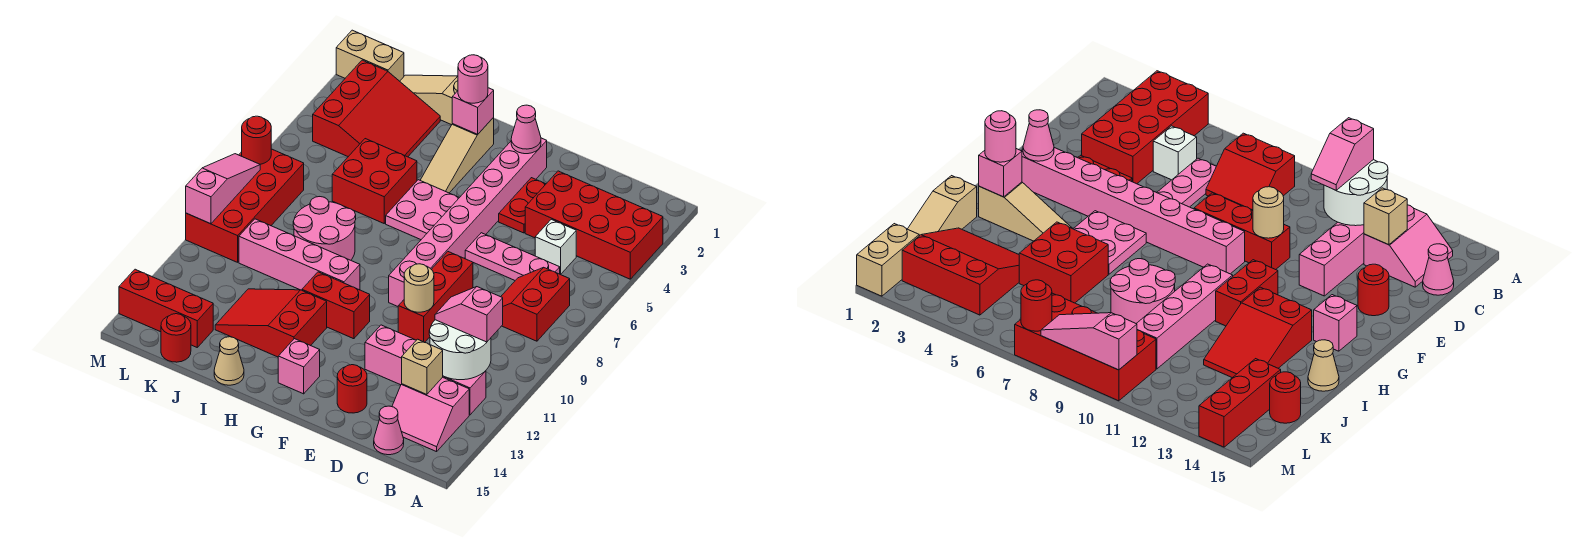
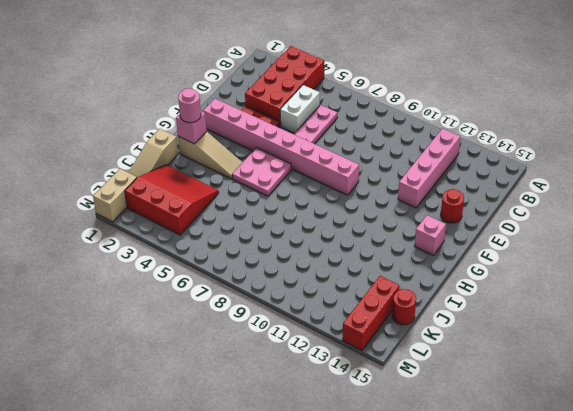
white 1x2 brick [280,85,320,133] -> white 1x1 brick [535,219,576,275]
none -> red 2x2 slope [501,268,570,341]
none -> pink 2x2 slope [392,377,469,452]
none -> pink 1x1 cone [374,406,404,455]
none -> red 1x3 brick [398,252,473,342]

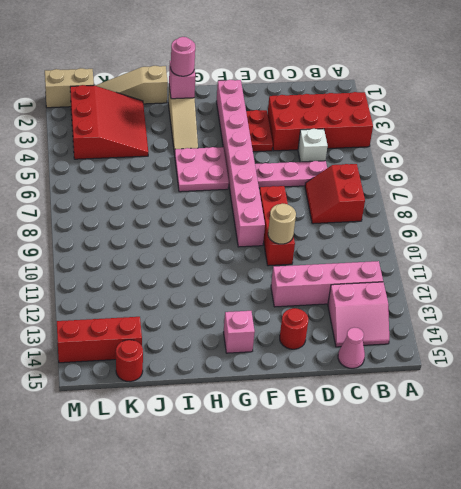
none -> red 1x2 brick [302,272,370,339]
none -> pink 1x4 brick [239,219,360,290]
none -> red 2x3 slope [215,289,327,357]
none -> red 2x2 brick [332,139,417,223]

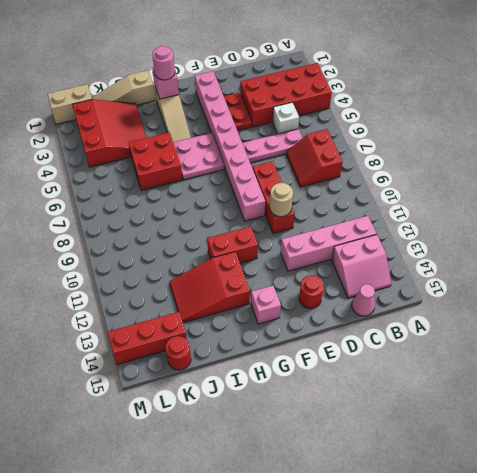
none -> pink 1x4 brick [239,219,360,290]
none -> pink 2x2 round brick [293,197,356,260]
none -> tan 1x1 cone [214,337,244,385]
none -> red 2x4 brick [186,149,304,262]

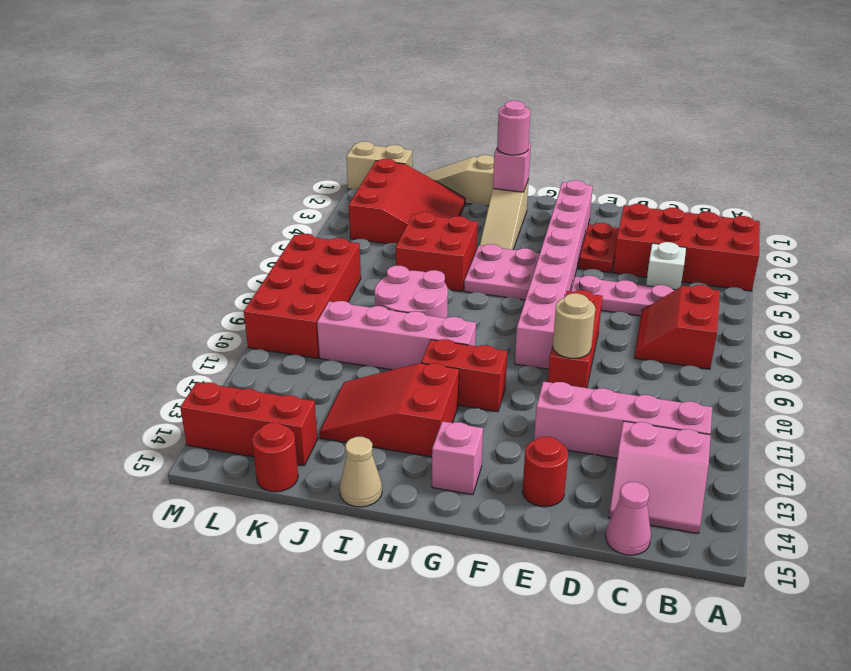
none -> white 2x2 round brick [429,320,491,380]
none -> tan 1x1 brick [402,339,443,394]
none -> pink 1x1 cone [511,105,541,154]
none -> red 1x1 round brick [242,116,271,164]

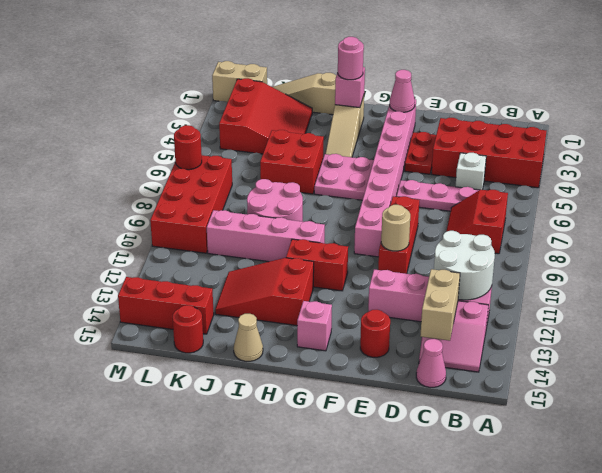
tan 1x2 brick [420,269,460,341] -> tan 1x1 brick [402,339,443,394]
none -> pink 1x3 slope [186,154,260,224]
none -> pink 1x2 slope [435,287,503,342]

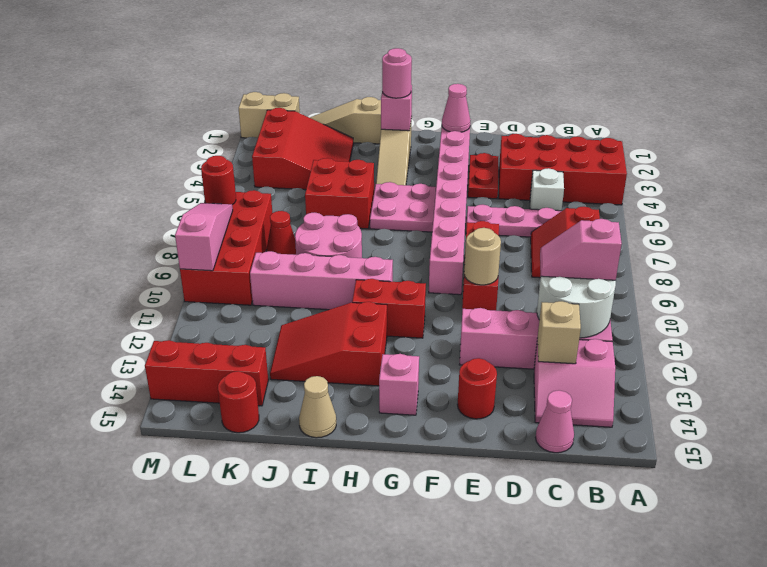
red 1x1 cone [267,211,296,255] -> none

